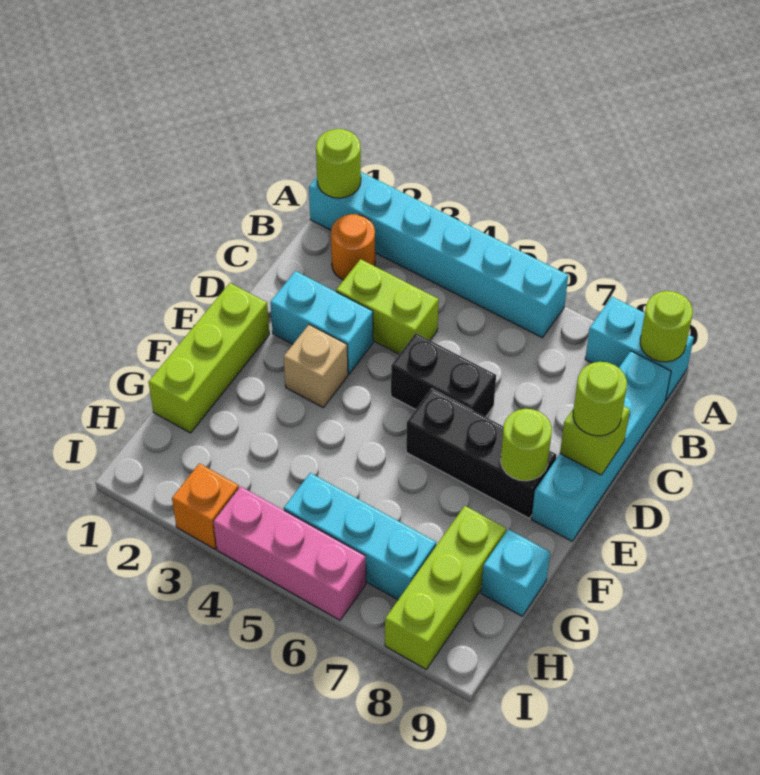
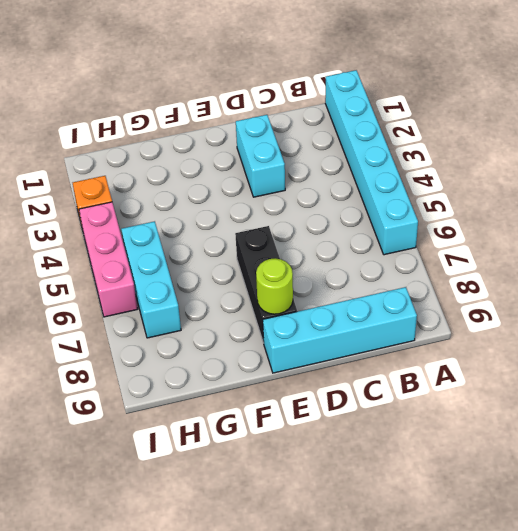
none -> cyan 1x2 brick [585,297,694,400]
none -> orange 1x1 round brick [331,214,375,280]
none -> lime 1x2 brick [336,259,439,354]

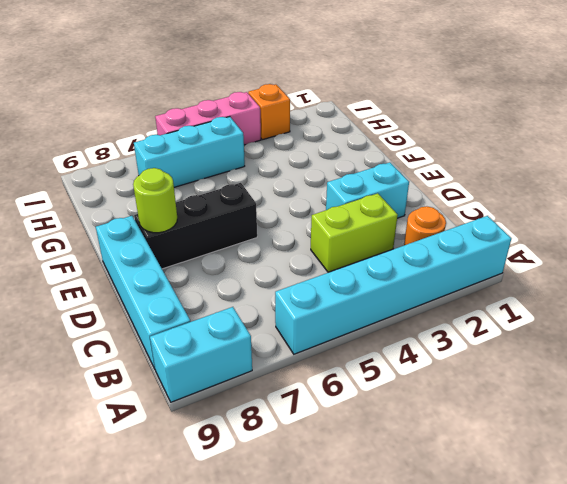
none -> black 1x2 brick [391,333,496,417]
none -> lime 1x3 brick [149,283,269,433]
none -> tan 1x1 brick [284,325,348,408]

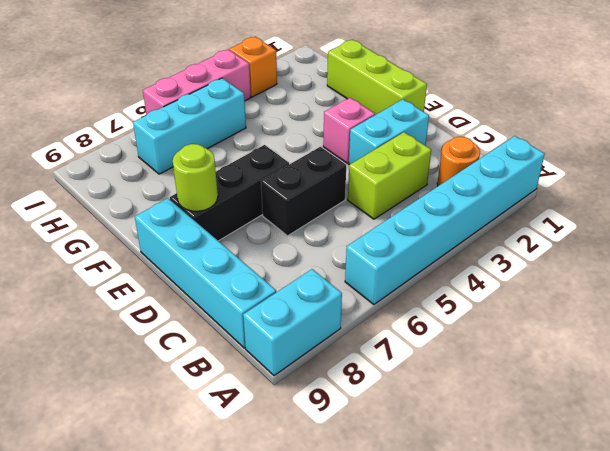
pink 1x1 brick [323,98,375,163] -> tan 1x1 brick [284,325,348,408]
none -> lime 1x3 brick [385,506,506,669]
none -> cyan 1x1 brick [481,529,550,616]
none -> lime 1x1 round brick [316,129,361,198]

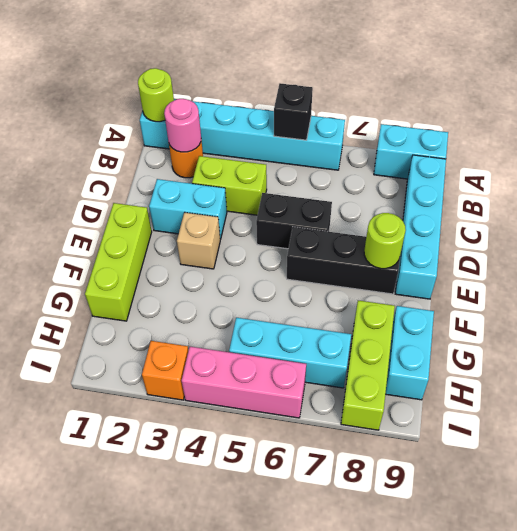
black 1x1 brick [274,83,313,140] -> none
pink 1x1 round brick [164,99,201,152] -> none
cyan 1x2 brick [385,306,434,400] -> cyan 1x1 brick [481,529,550,616]
none -> lime 1x1 round brick [640,291,693,362]
none -> lime 1x1 brick [560,406,630,475]
none -> lime 1x1 round brick [573,362,627,436]

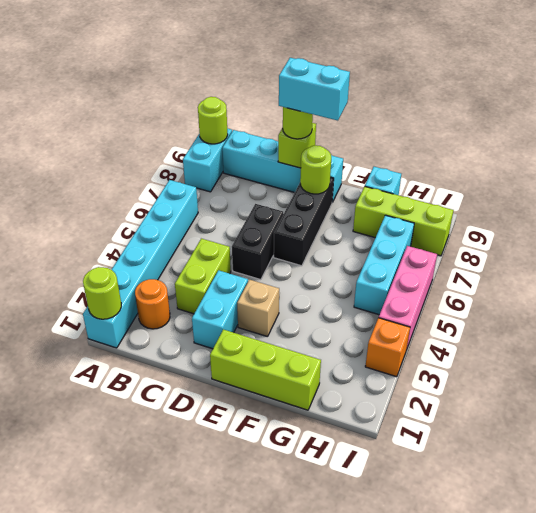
cyan 1x2 brick [279,58,350,121] -> none

